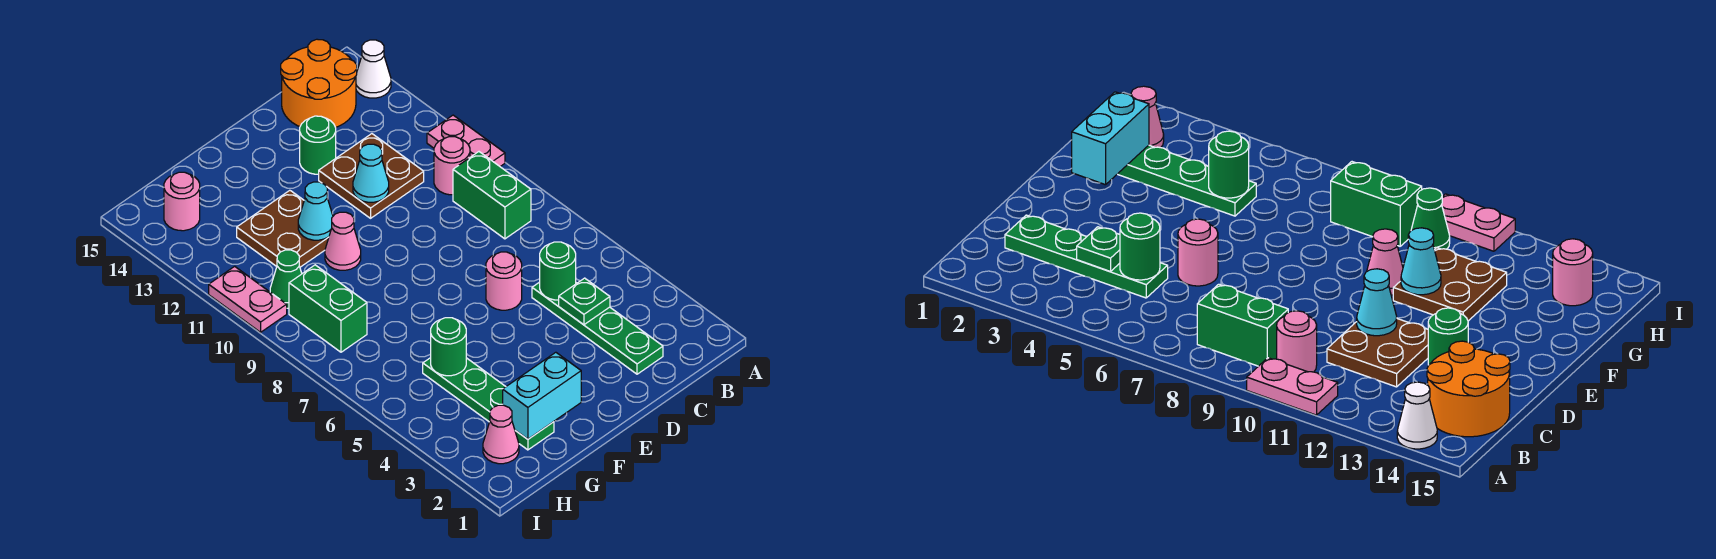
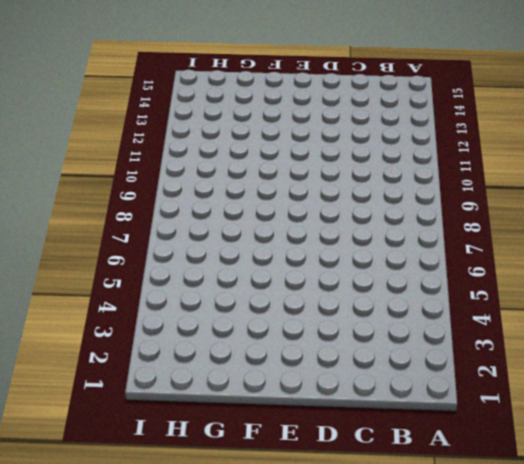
none -> pink 1x2 plate [427,115,505,166]
none -> white 1x1 cone [356,40,391,98]
none -> green 1x2 brick [453,152,531,239]

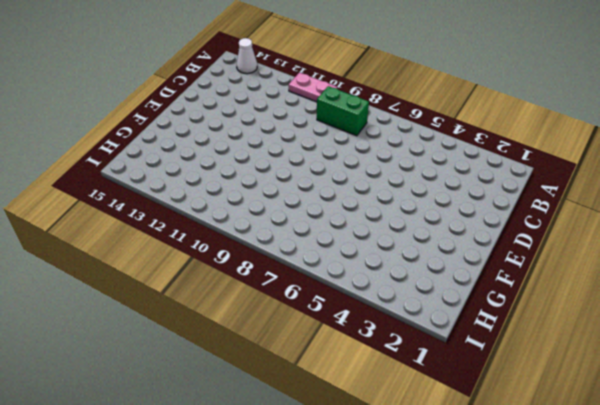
none -> pink 1x1 round brick [434,137,470,195]
none -> orange 2x2 round brick [281,39,357,127]
none -> green 1x4 plate [532,282,663,374]

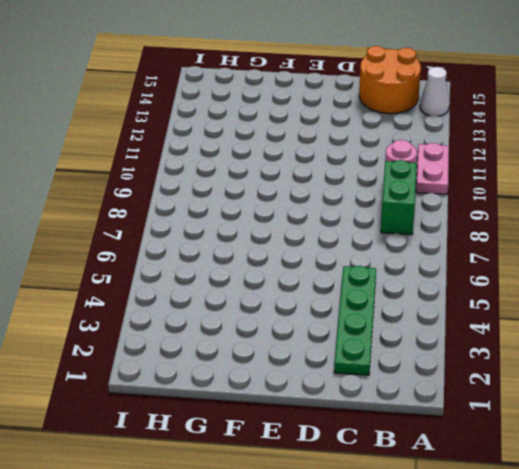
none -> brown 2x2 plate [319,134,424,218]
none -> pink 1x1 round brick [486,252,522,310]
none -> green 1x1 round brick [300,116,336,174]

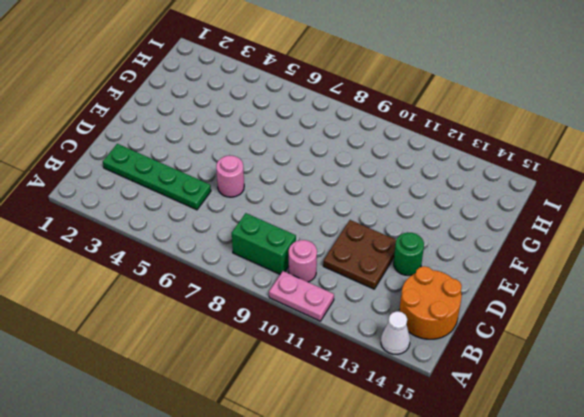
none -> pink 1x1 cone [325,212,361,270]
none -> brown 2x2 plate [237,190,329,267]
none -> green 1x4 plate [423,358,554,450]

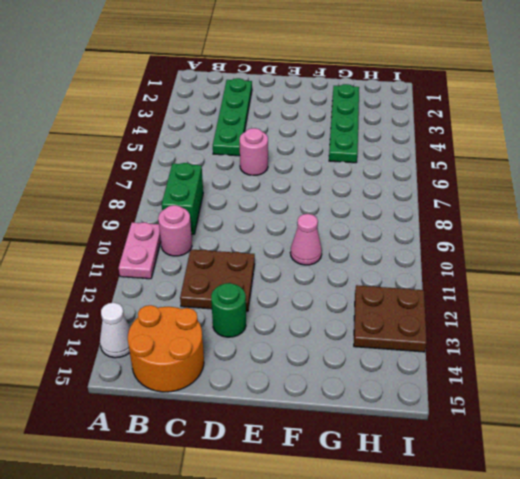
brown 2x2 plate [354,285,427,352] -> brown 2x2 plate moved to [237,190,329,267]
none -> pink 1x1 cone [483,405,519,464]
none -> green 1x2 brick [289,265,367,352]
none -> green 1x1 cone [270,250,302,308]

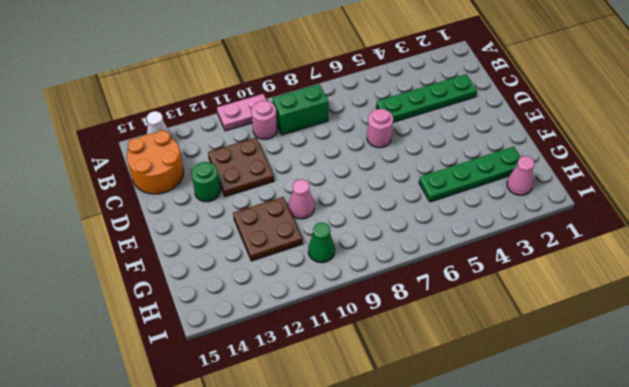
none -> green 1x2 brick [289,265,367,352]
none -> pink 1x1 round brick [164,172,200,231]
none -> pink 1x2 plate [209,266,287,332]

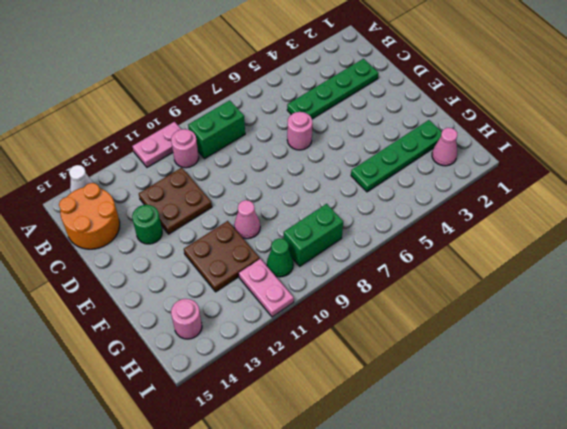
pink 1x2 plate [239,259,294,317] -> pink 1x2 plate turned to [209,266,287,332]
none -> green 1x1 plate [559,278,610,325]
none -> green 1x1 round brick [540,242,576,300]
none -> cyan 1x1 cone [353,144,389,202]

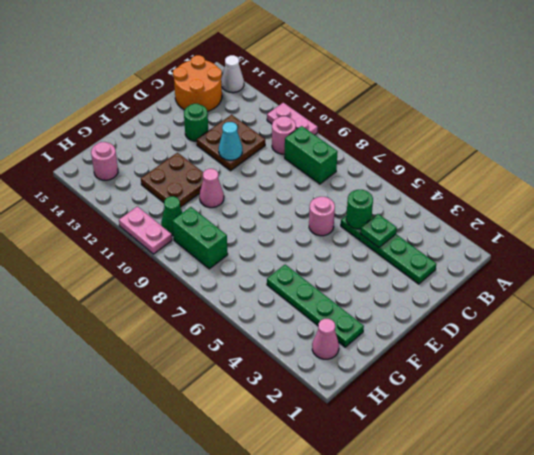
none -> cyan 1x2 brick [503,352,581,439]
none -> cyan 1x1 cone [298,182,333,240]
none -> green 1x1 round brick [431,318,466,376]

